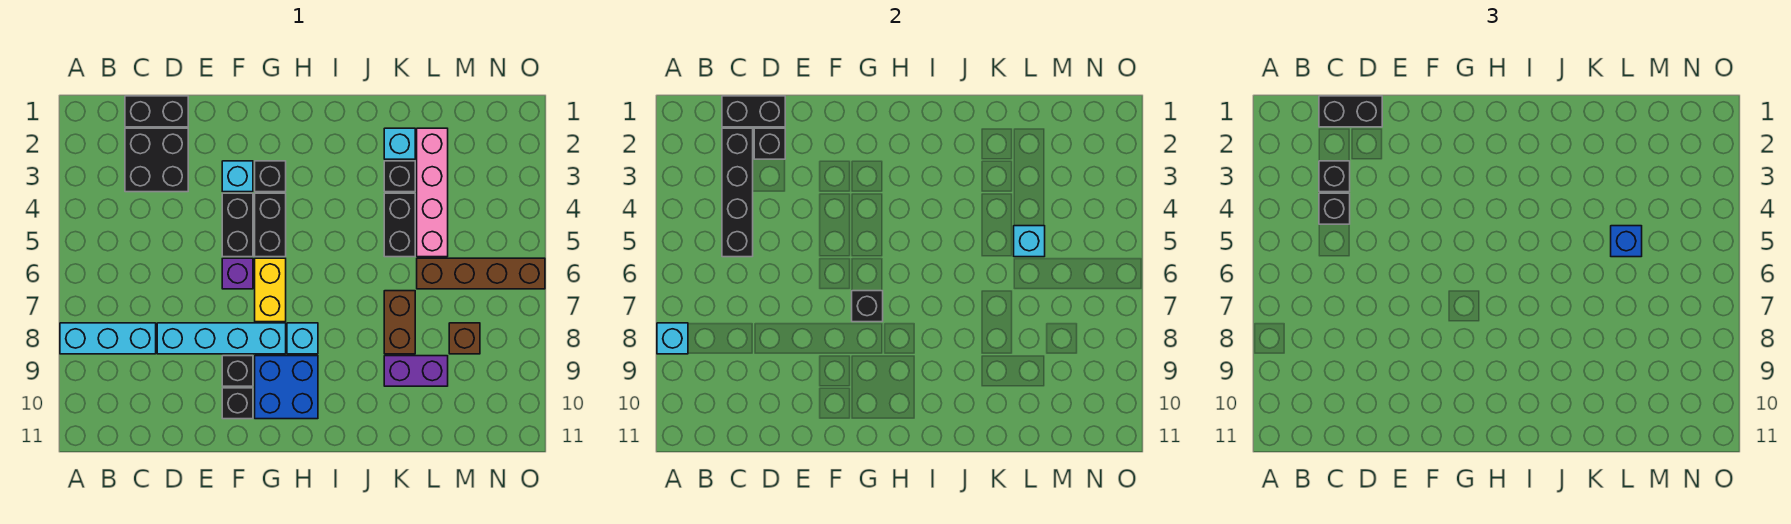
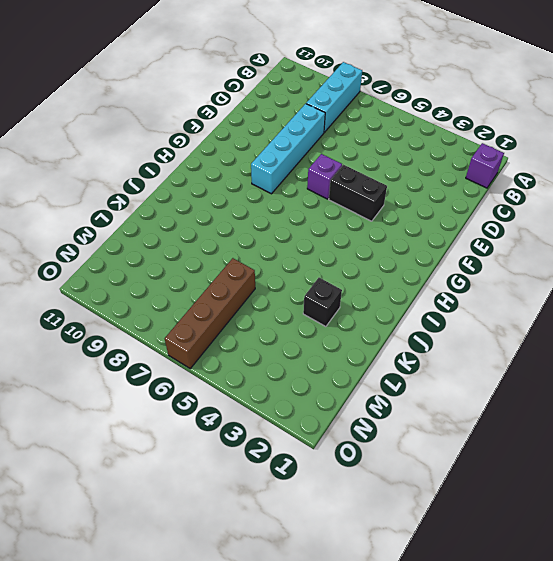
purple 1x1 brick [466,143,504,188] -> none
none -> black 1x2 brick [125,96,188,127]
none -> black 2x2 brick [125,128,188,192]
none -> cyan 1x1 brick [222,161,253,192]
none -> black 1x1 brick [222,356,253,386]

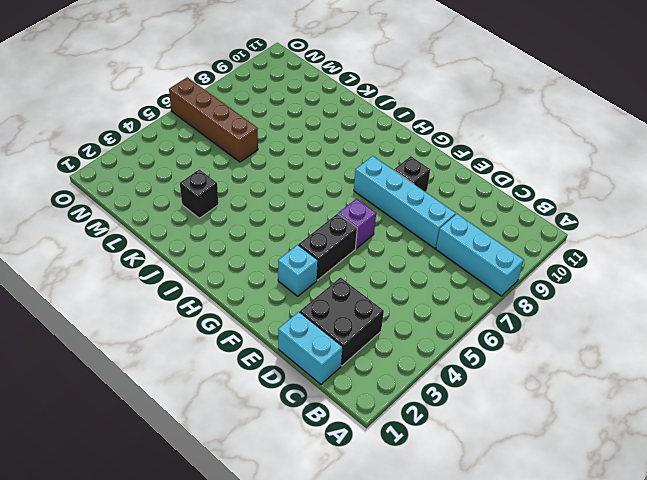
cyan 1x2 brick [278,312,343,384] -> black 1x2 brick [125,96,188,127]
none -> black 1x1 brick [222,388,253,419]
none -> black 1x1 brick [255,161,286,192]
none -> black 1x2 brick [255,193,286,257]
none -> yellow 1x2 brick [255,258,286,322]

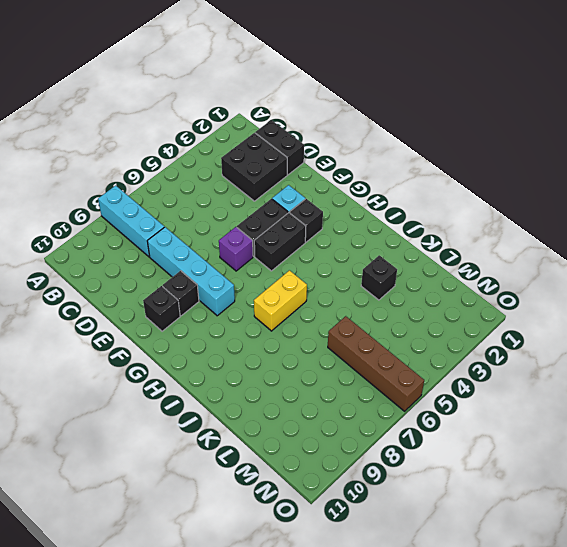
yellow 1x2 brick [254,270,307,331] -> yellow 1x2 brick moved to [255,258,286,322]
none -> blue 2x2 brick [255,356,318,419]
none -> cyan 1x1 brick [287,323,318,354]
none -> cyan 1x1 brick [384,128,415,159]
none -> black 1x2 brick [384,193,415,257]

